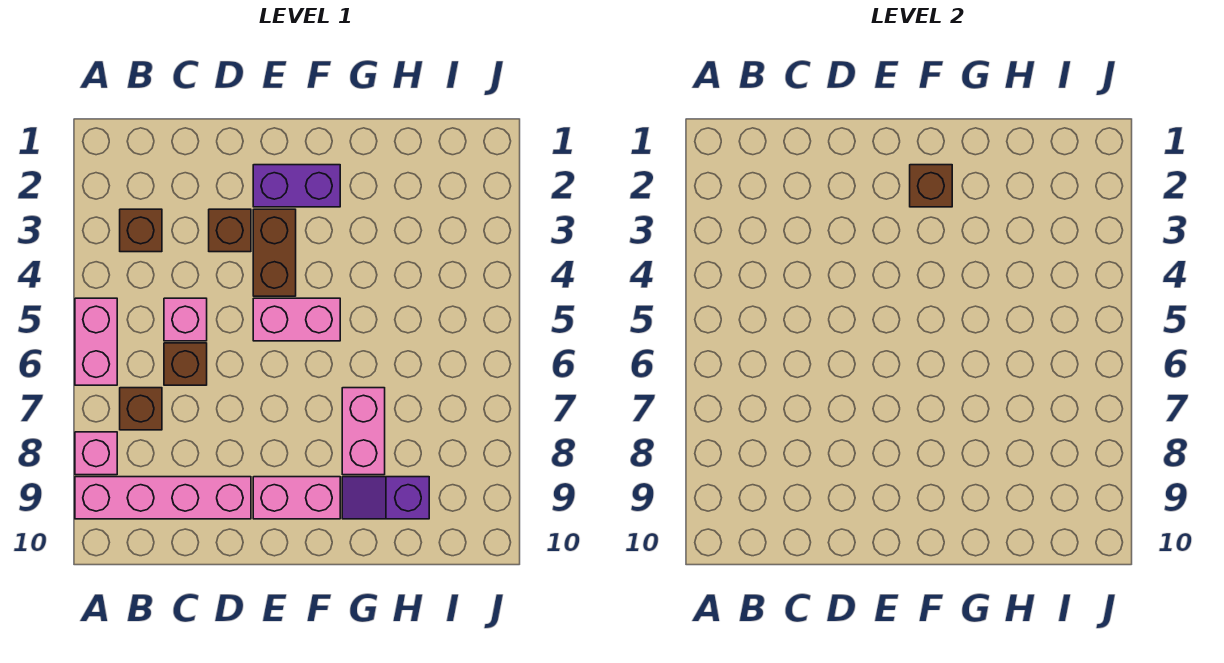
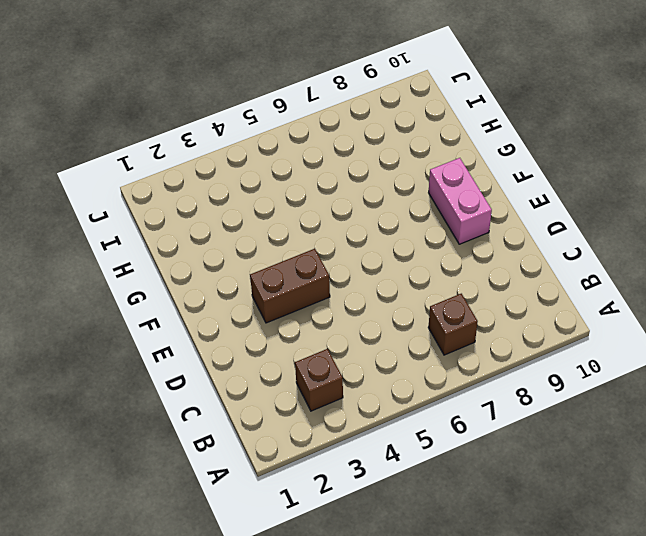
none -> pink 1x2 brick [75,298,117,385]
none -> pink 1x1 brick [75,432,117,475]
none -> pink 1x4 brick [75,477,251,519]

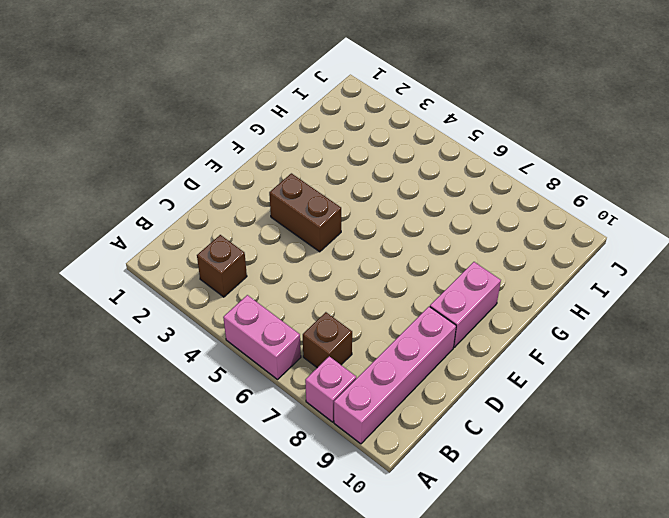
none -> pink 1x1 brick [164,298,207,341]
none -> brown 1x1 brick [164,343,207,385]
none -> brown 1x1 brick [209,209,251,252]

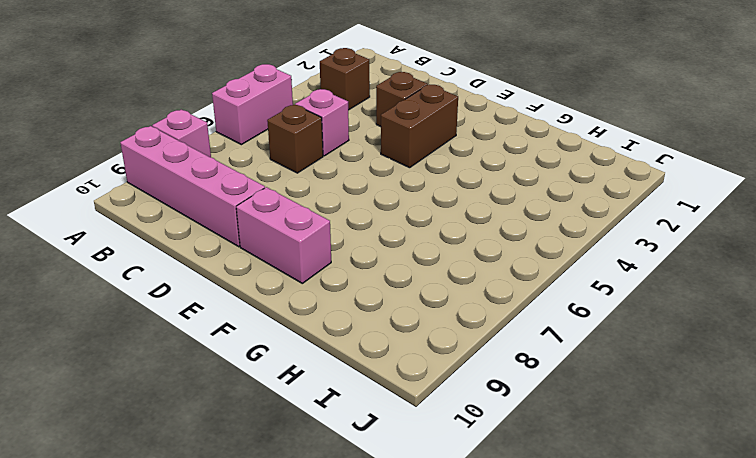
none -> brown 1x1 brick [120,388,162,430]
none -> purple 1x2 brick [253,165,340,207]
none -> pink 1x2 brick [253,298,340,341]

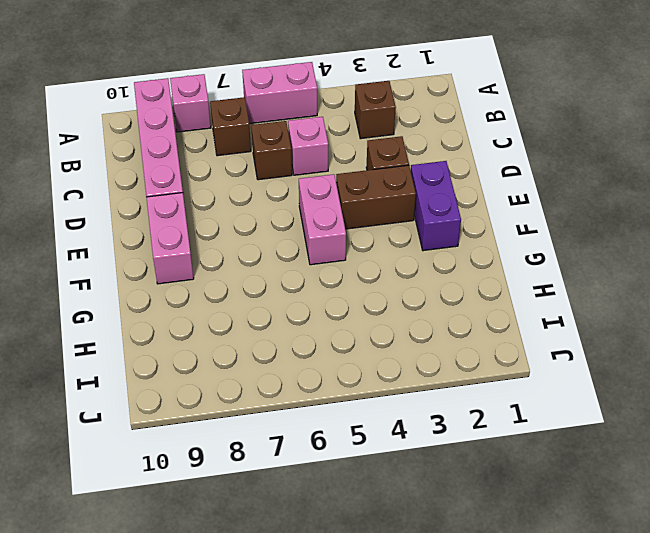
none -> pink 1x2 brick [342,388,385,475]
none -> purple 1x2 slope [342,477,429,519]
none -> brown 1x1 brick [910,165,952,207]

